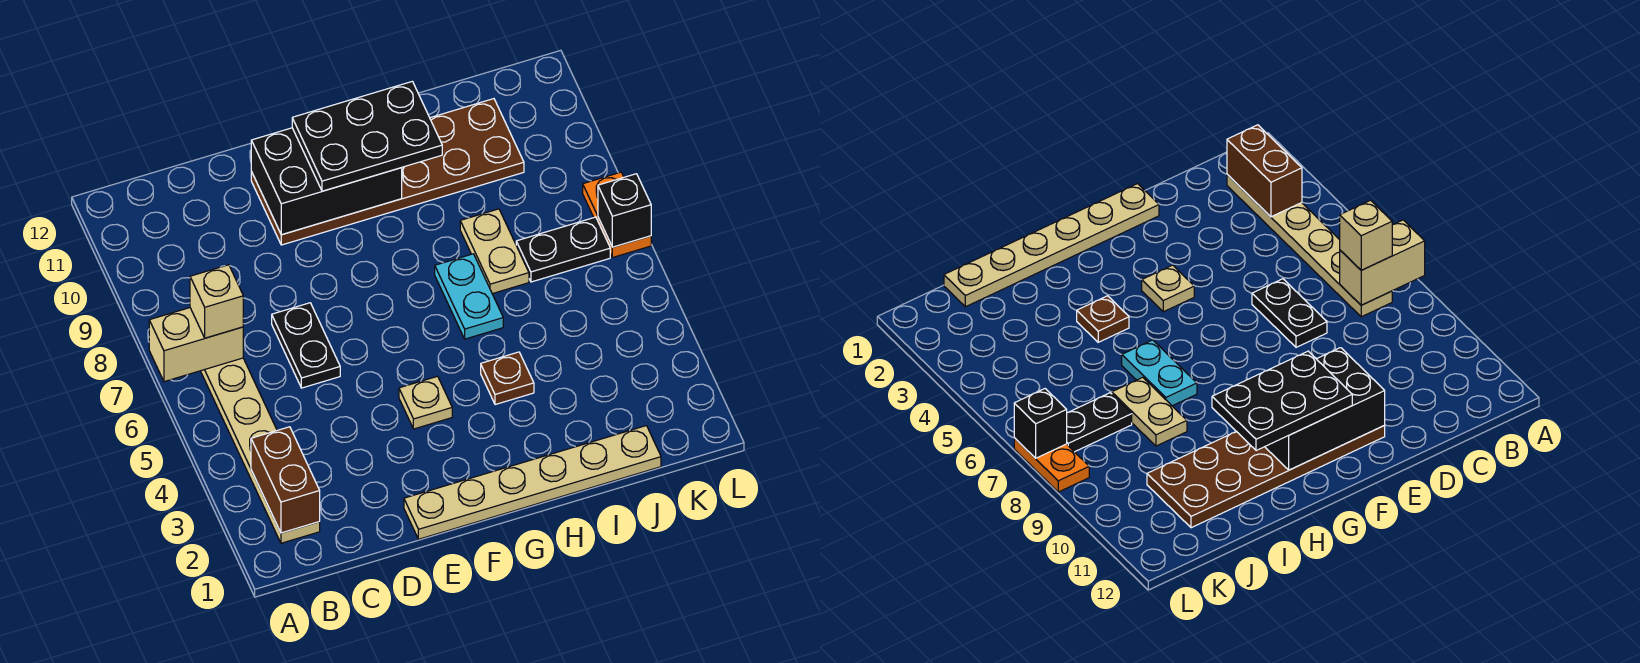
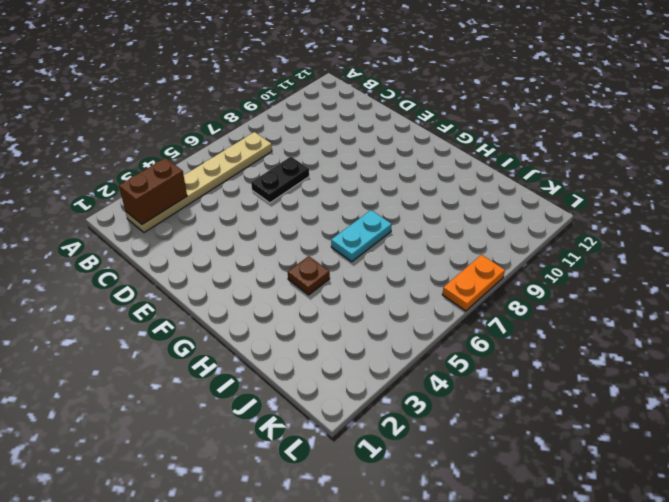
none -> tan 1x6 plate [404,426,661,539]
none -> brown 2x6 plate [251,99,524,245]
none -> tan 1x1 plate [399,376,452,429]

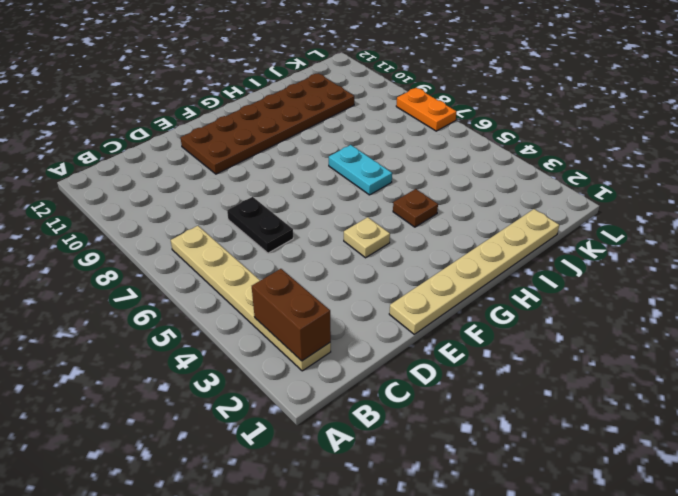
none -> tan 1x2 plate [460,209,529,294]
none -> black 1x2 plate [516,217,610,282]
none -> tan 1x2 brick [149,308,243,382]

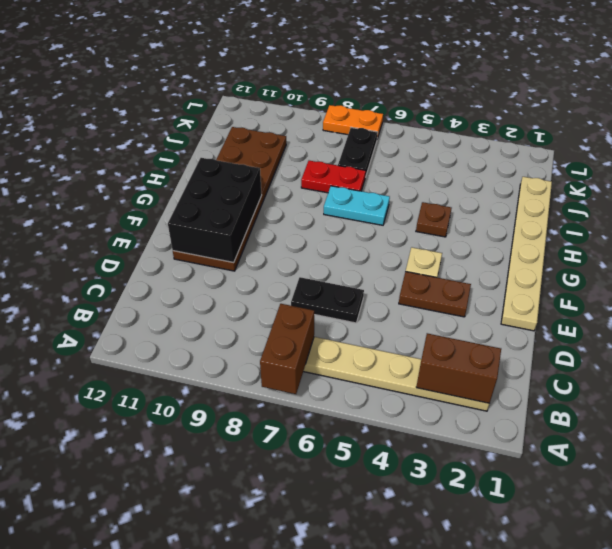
brown 1x2 brick [260,304,314,394] -> tan 1x2 brick [149,308,243,382]
brown 1x2 plate [399,272,471,317] -> none
red 1x2 plate [301,161,366,193] -> tan 1x2 plate [460,209,529,294]
none -> black 1x1 brick [598,174,651,247]
none -> tan 1x1 brick [190,265,243,338]
none -> black 2x3 plate [292,81,442,191]

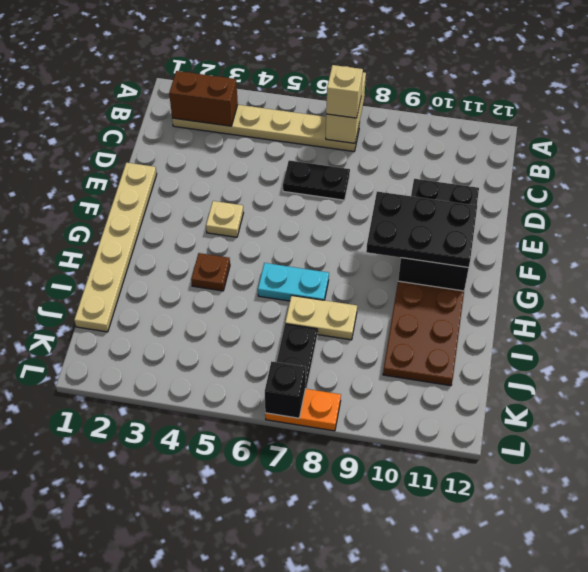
black 2x3 plate [366,192,477,268] -> black 2x3 plate turned to [292,81,442,191]

